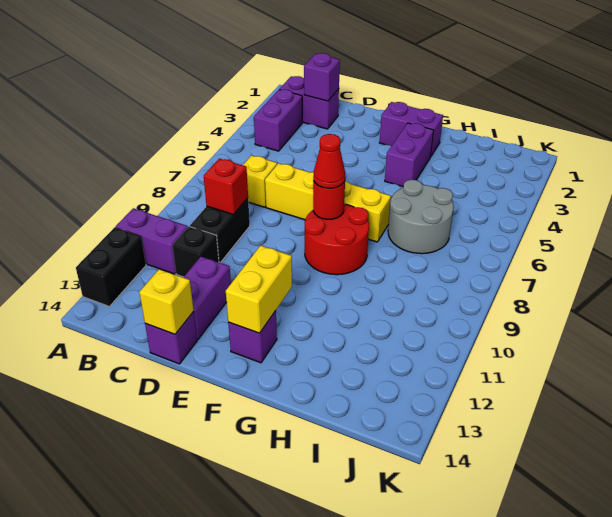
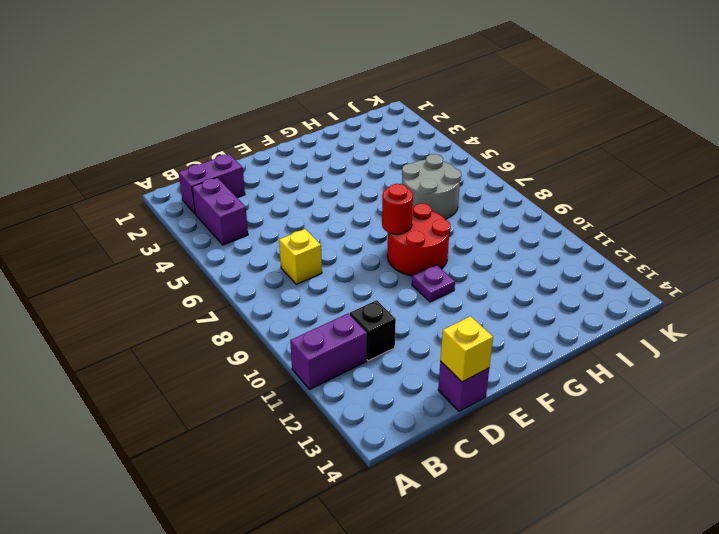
purple 1x1 plate [412,265,455,302] -> none
none -> black 1x2 brick [76,227,146,306]
none -> black 1x2 brick [190,198,250,263]
none -> yellow 1x4 brick [265,163,391,242]

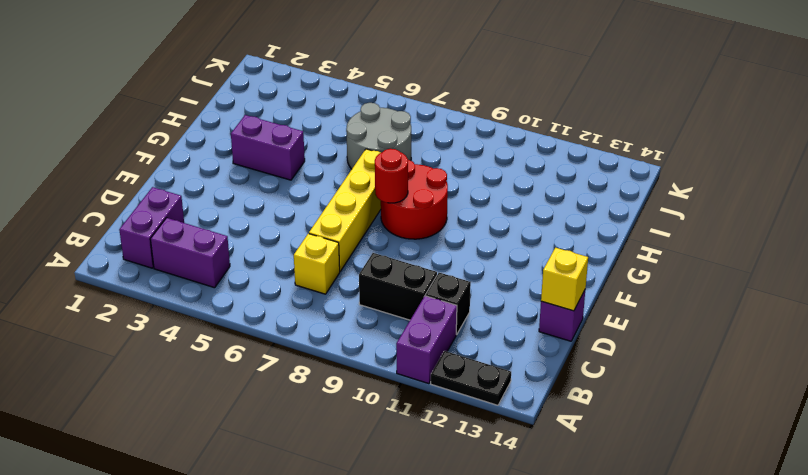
black 1x2 plate [431,351,511,405] -> black 1x2 brick [76,227,146,306]
none -> purple 1x2 brick [184,257,231,339]
none -> purple 1x2 brick [380,102,443,156]
none -> purple 1x1 brick [228,311,277,363]

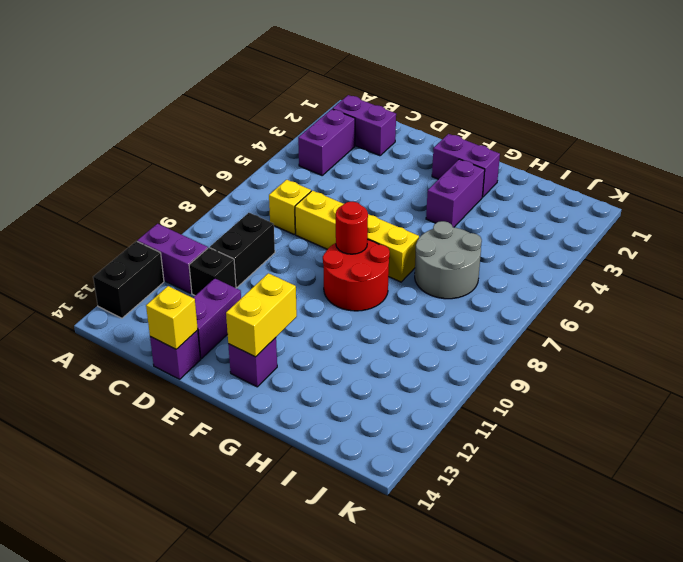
none -> purple 1x1 brick [304,53,340,101]
none -> red 1x1 brick [204,159,248,215]
none -> red 1x1 cone [313,134,345,188]

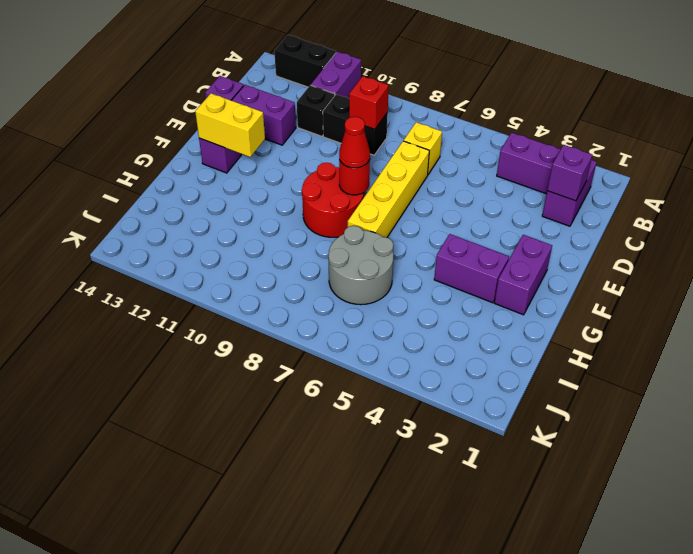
none -> yellow 1x1 brick [139,269,194,334]

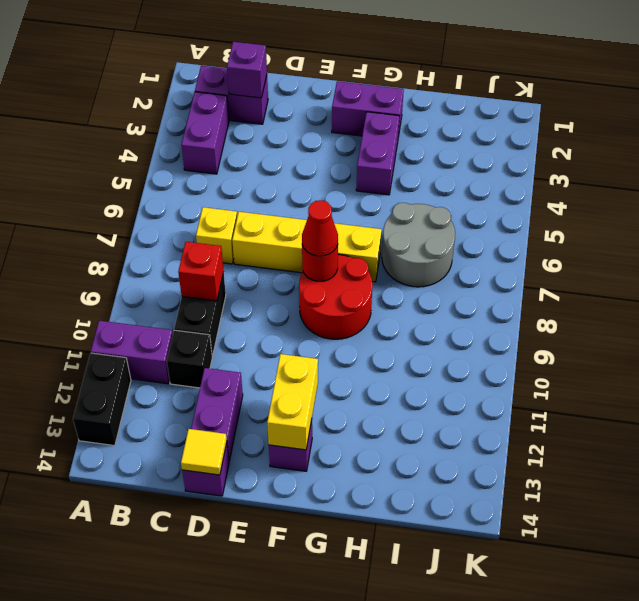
yellow 1x1 tile [181,429,227,475] -> yellow 1x1 brick [139,269,194,334]

